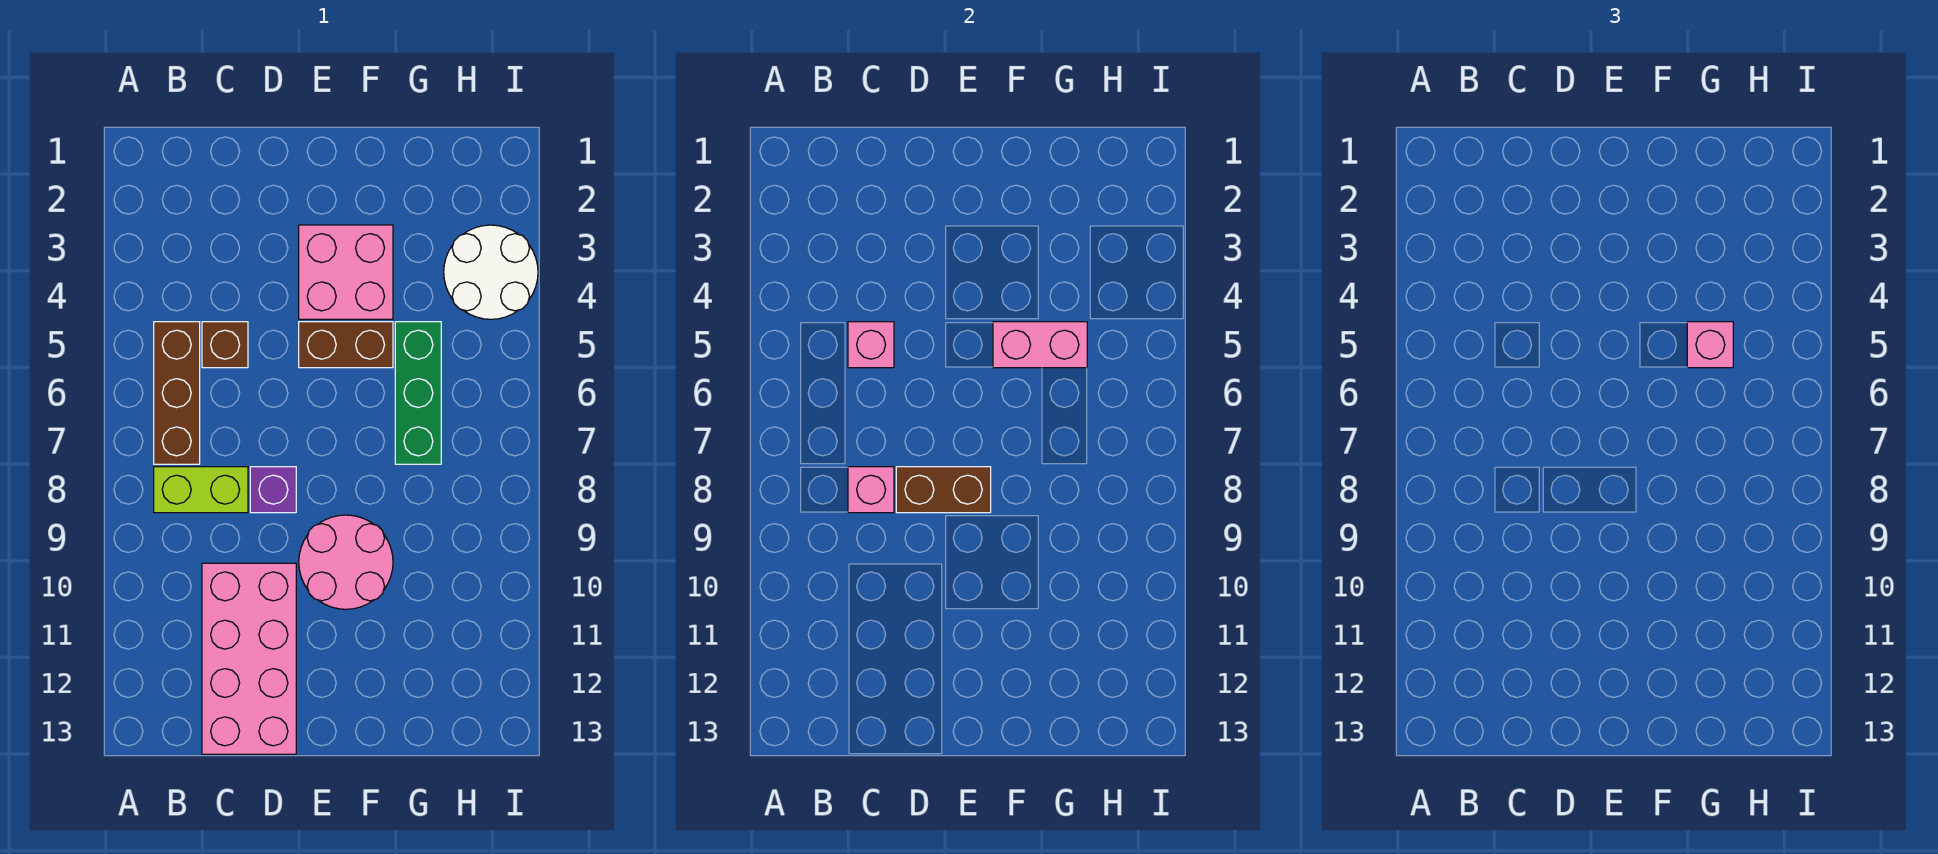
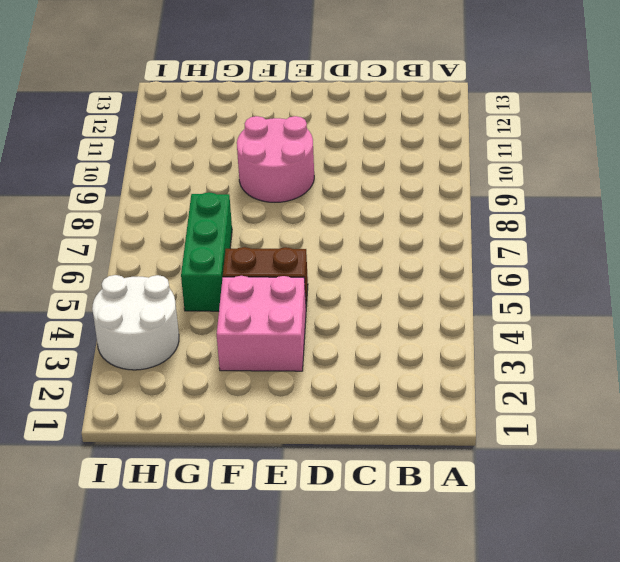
none -> brown 1x3 brick [154,322,200,464]
none -> lime 1x2 brick [154,467,248,513]
none -> brown 1x1 brick [202,322,248,368]

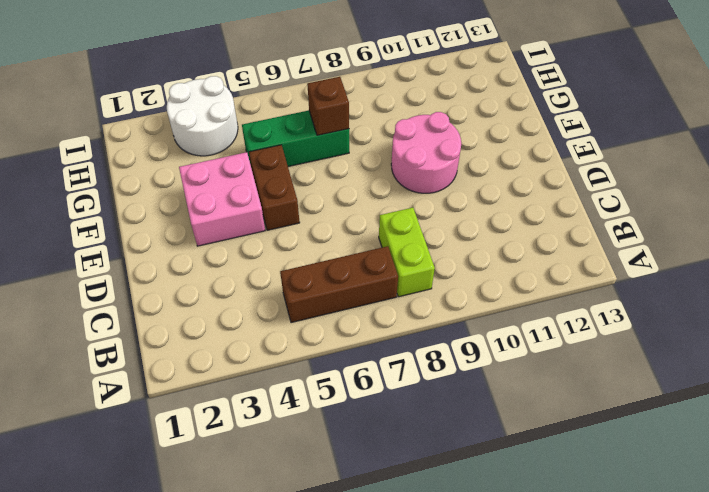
brown 1x1 brick [307,77,349,135] -> brown 1x1 brick moved to [202,322,248,368]
none -> pink 2x4 brick [202,563,296,754]
none -> purple 1x1 brick [250,467,296,513]
none -> pink 1x1 brick [848,322,894,368]

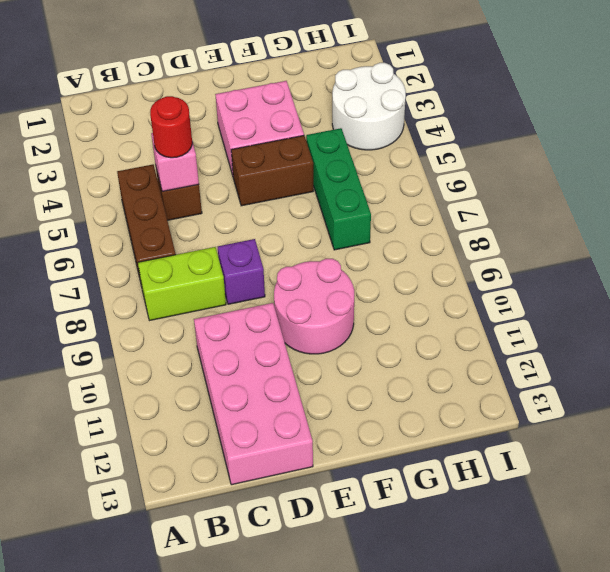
red 1x1 round brick [150,96,192,158] -> none
none -> pink 1x1 brick [848,467,894,513]
none -> brown 1x2 brick [896,467,991,513]
none -> pink 1x2 brick [993,322,1087,368]

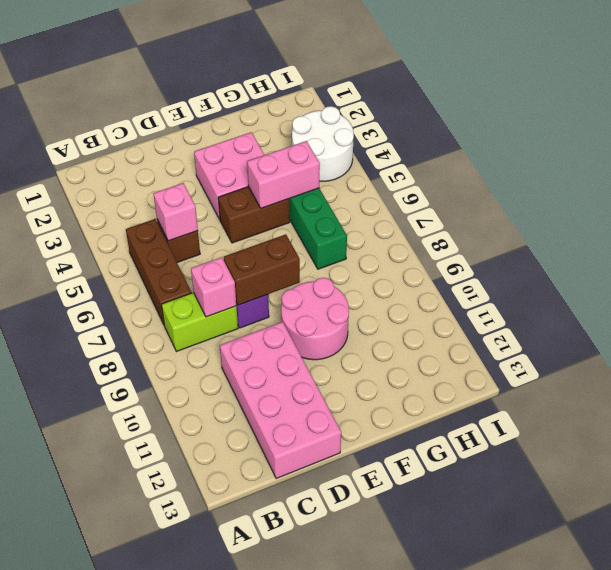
none -> pink 1x1 brick [1687,322,1733,368]

